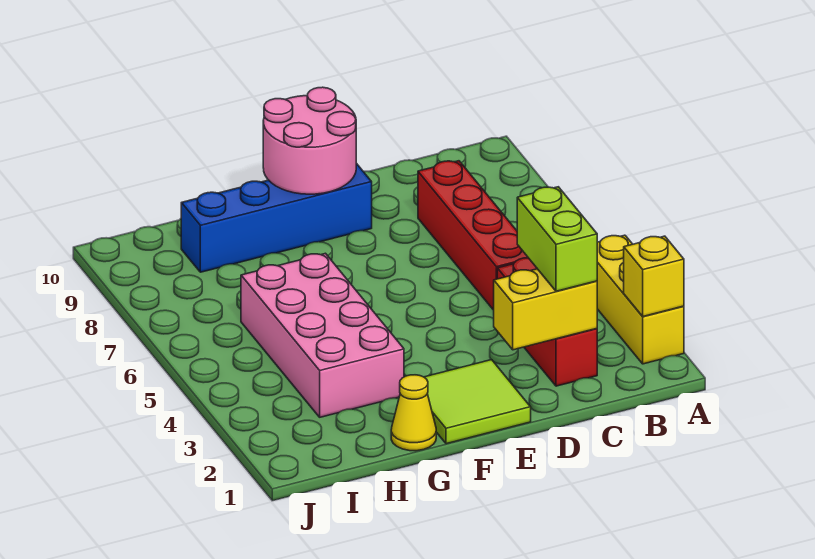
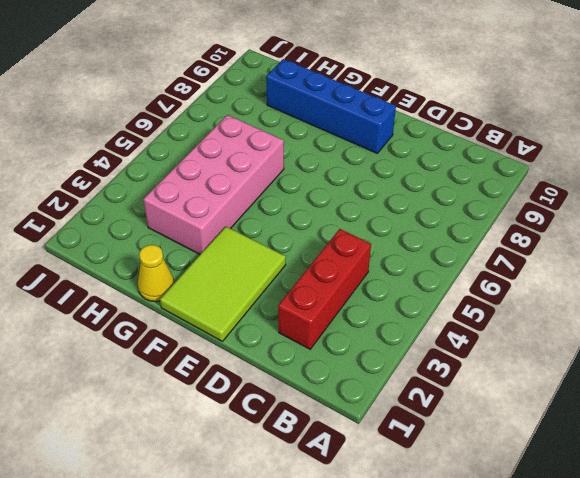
lime 2x3 tile [160,227,286,341] -> lime 2x2 tile [424,360,531,444]
none -> yellow 1x3 brick [597,235,684,364]
none -> red 1x4 brick [418,161,528,310]

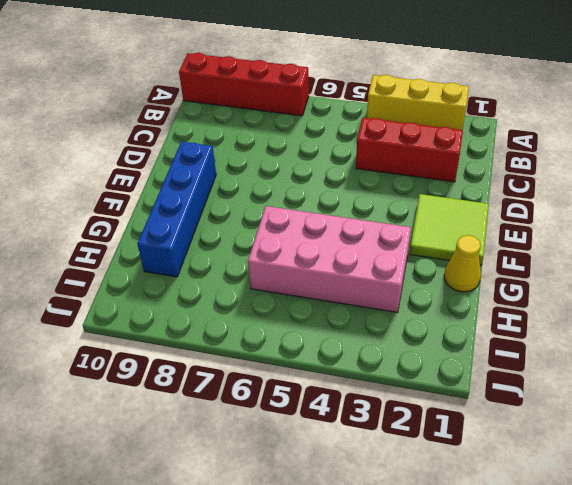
red 1x4 brick [179,53,309,116] -> red 1x4 brick moved to [418,161,528,310]
none -> yellow 1x1 brick [624,236,684,316]
none -> yellow 1x2 brick [494,269,597,350]

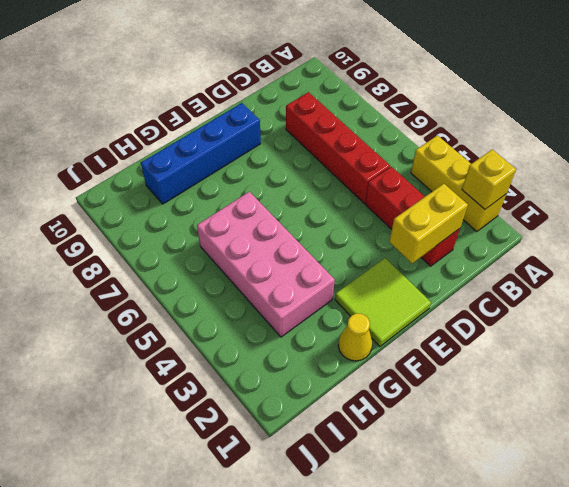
none -> pink 2x2 round brick [263,87,356,194]
none -> lime 1x2 brick [517,187,597,291]

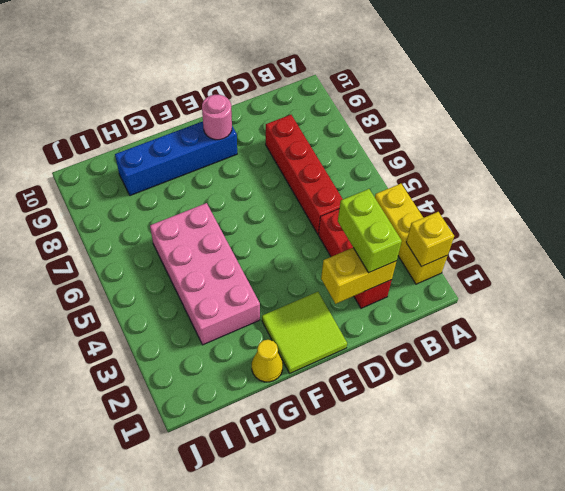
pink 1x1 round brick [202,95,232,140] -> pink 2x2 round brick [263,87,356,194]

